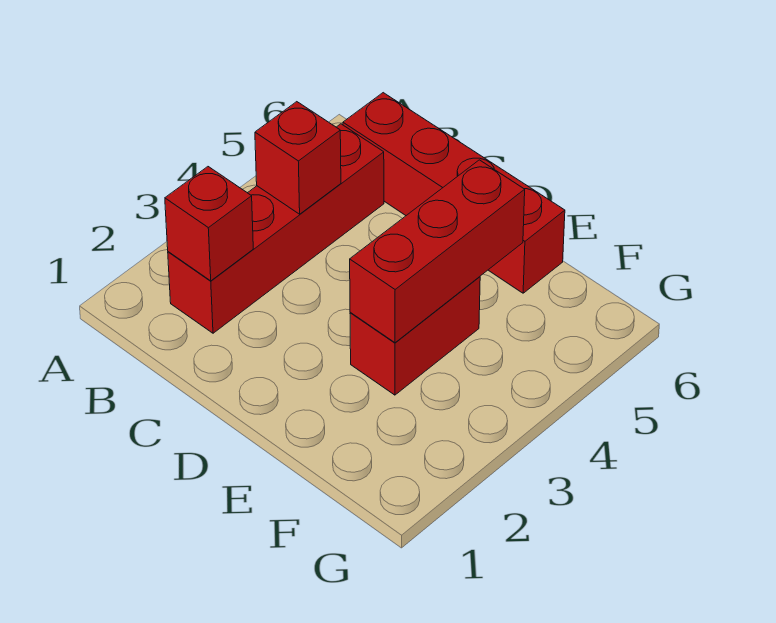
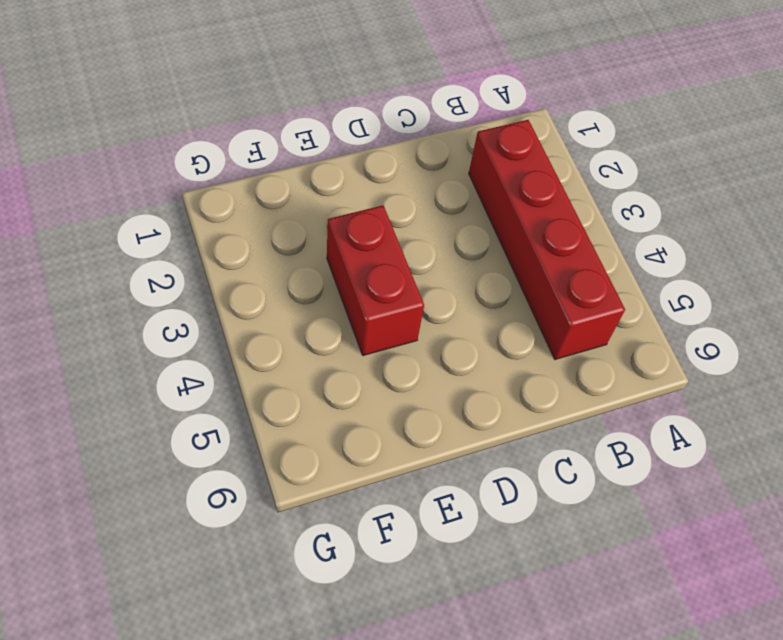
none -> red 1x4 brick [343,93,565,293]
none -> red 1x1 brick [165,167,253,281]

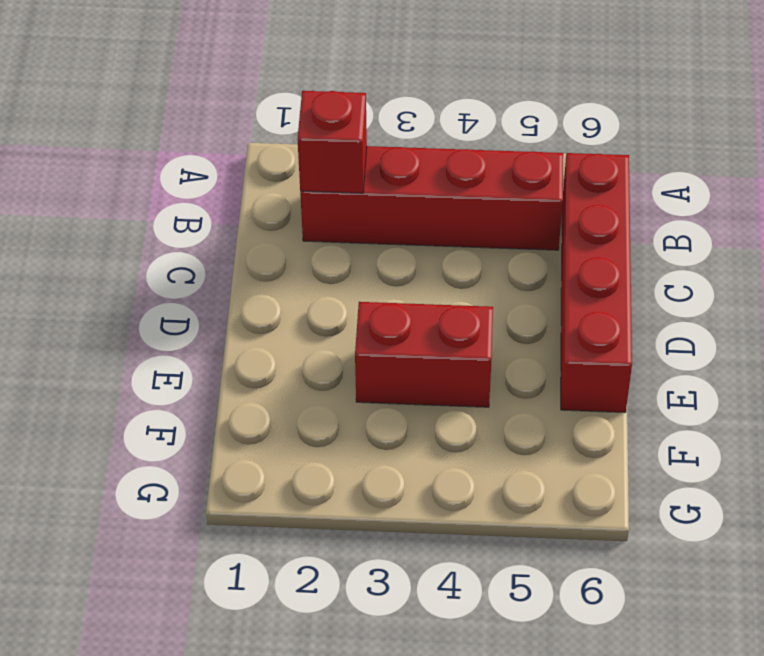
none -> red 1x1 brick [255,102,341,214]
none -> red 1x3 brick [350,160,525,343]

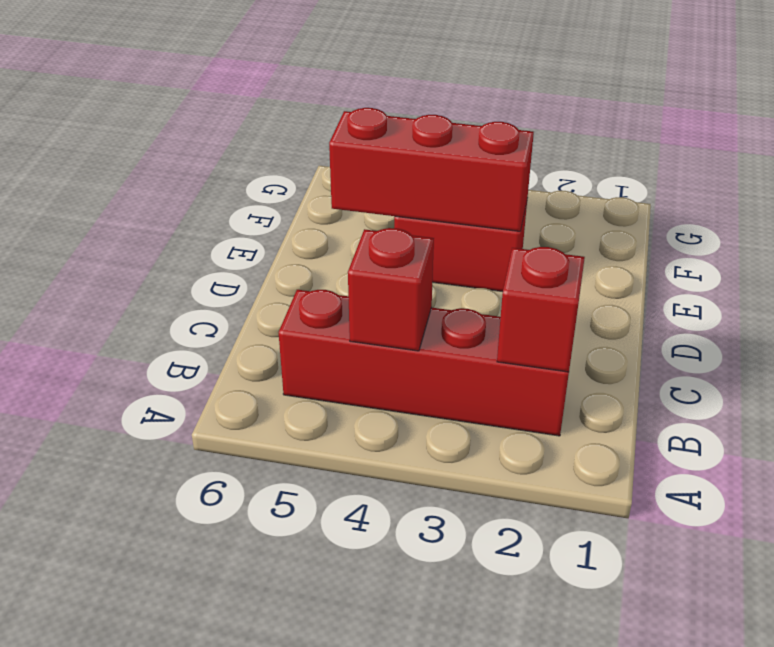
none -> red 1x4 brick [343,93,565,293]

